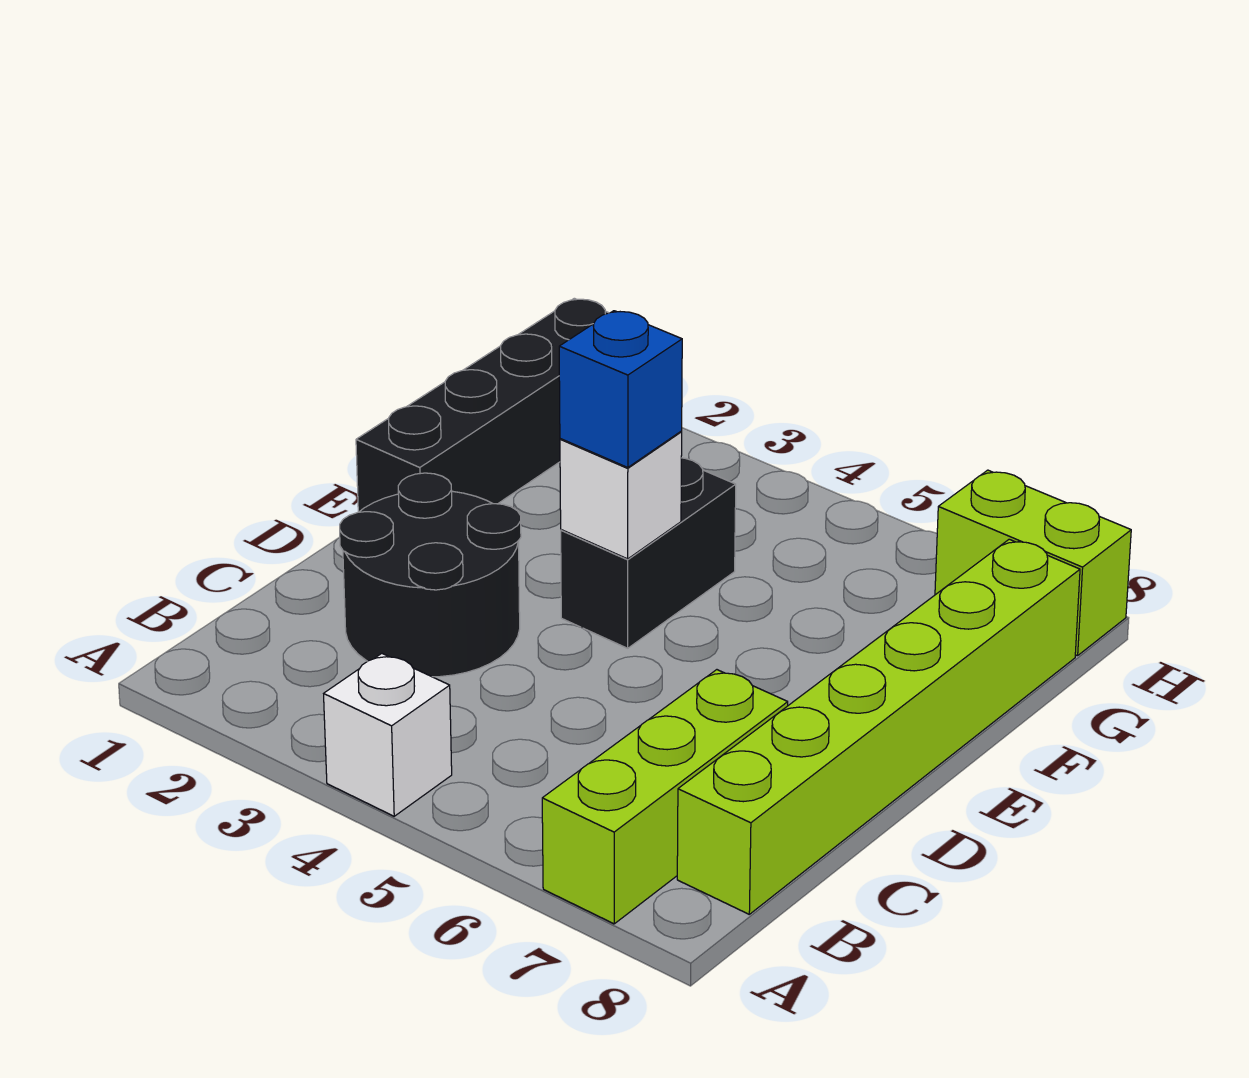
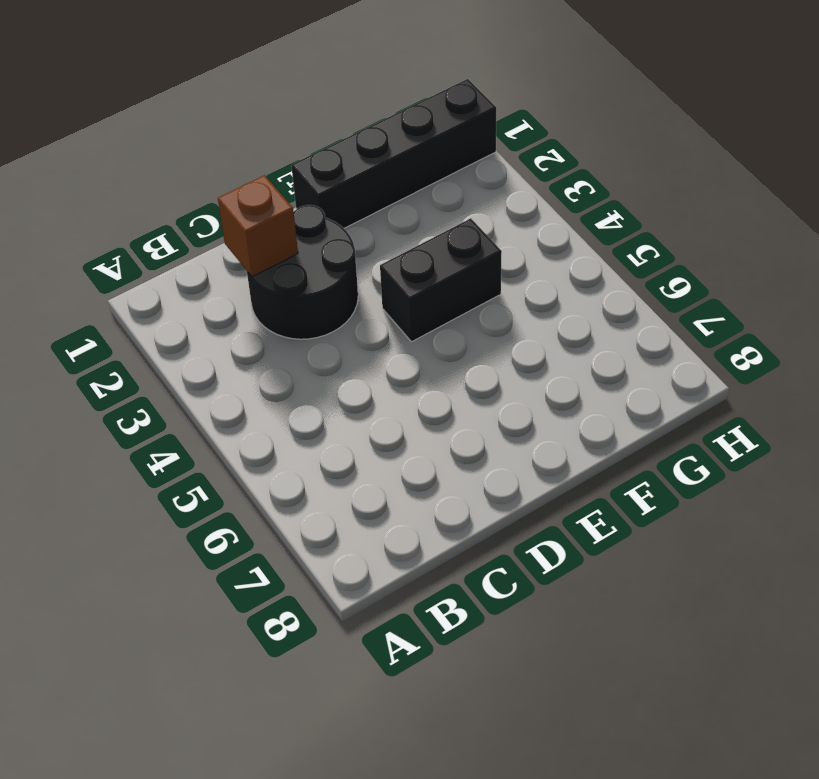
brown 1x1 brick [218,175,298,277] -> none
none -> white 1x1 brick [324,654,452,816]
none -> lime 1x3 brick [542,670,788,924]

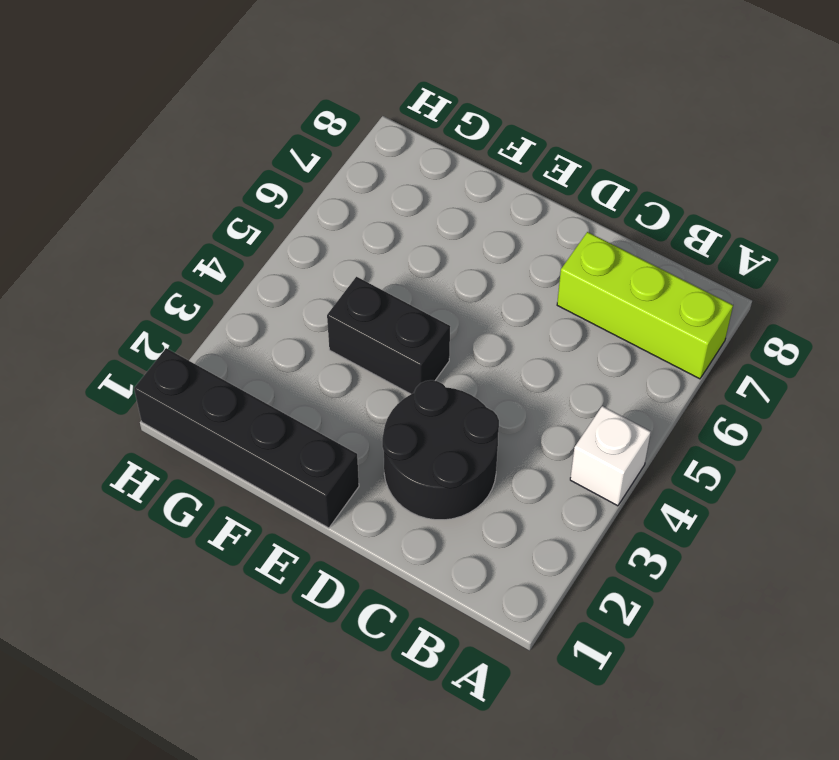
none -> lime 1x6 brick [677,539,1080,914]
none -> lime 1x2 brick [935,470,1131,656]

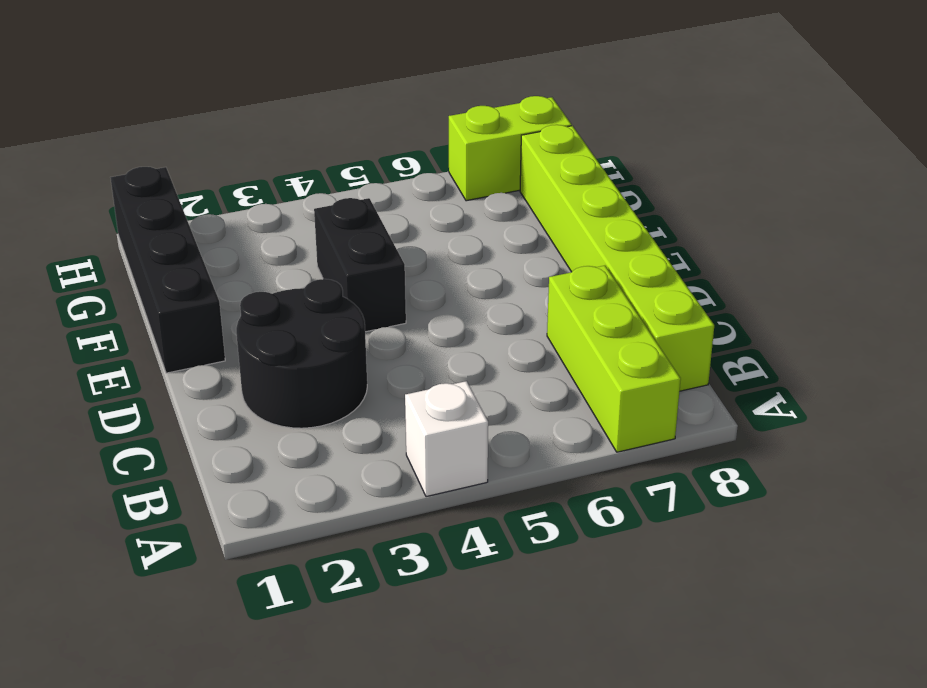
none -> white 1x1 brick [560,432,682,559]
none -> blue 1x1 brick [559,311,682,468]

